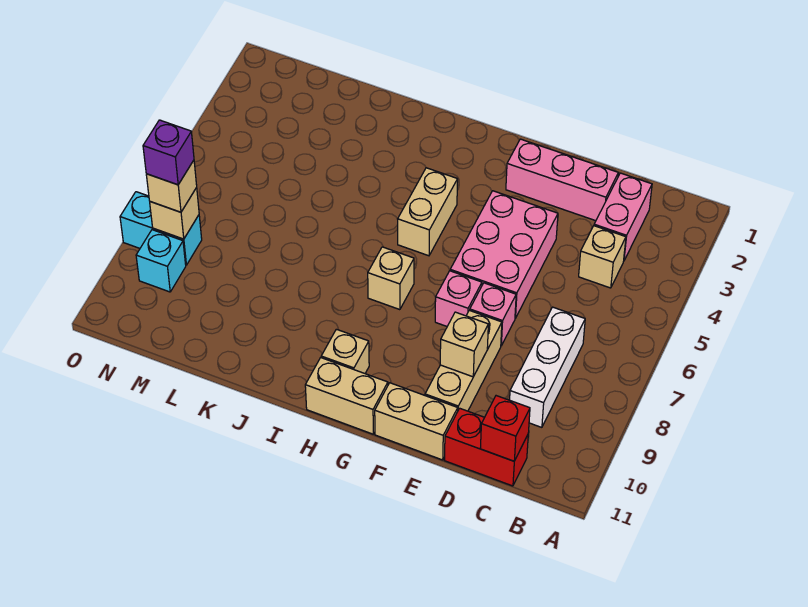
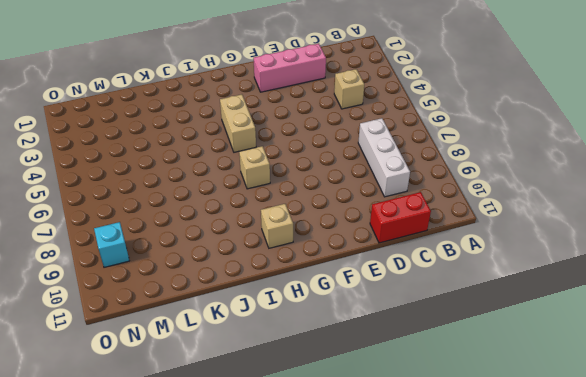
none -> pink 1x2 brick [594,173,652,260]
none -> pink 2x3 brick [450,191,558,318]
none -> pink 1x1 brick [470,283,516,346]

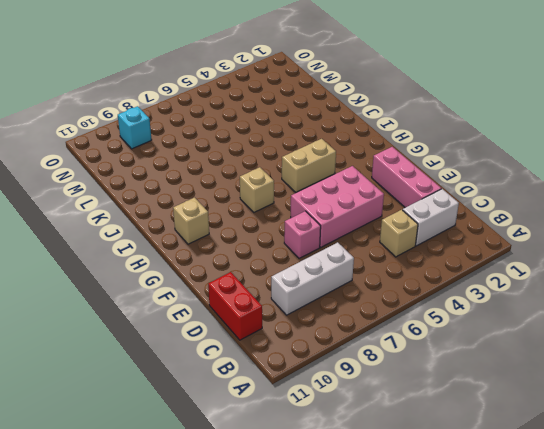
white 1x2 brick [403,189,459,246] -> pink 1x2 brick [594,173,652,260]
none -> tan 1x3 brick [425,310,502,411]
none -> tan 1x2 brick [375,383,458,460]
none -> pink 1x1 brick [435,271,482,326]

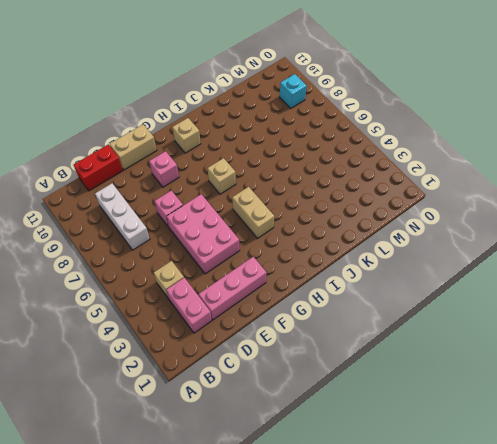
pink 1x1 brick [149,151,179,187] -> pink 1x1 brick moved to [435,271,482,326]
none -> tan 1x3 brick [425,310,502,411]
none -> tan 1x2 brick [305,358,388,434]
none -> cyan 1x2 brick [120,192,202,265]

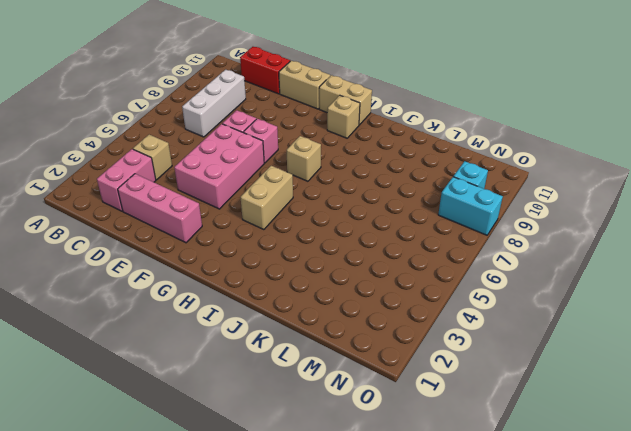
none -> tan 1x3 brick [425,310,502,411]
none -> red 1x1 brick [480,396,530,461]
none -> tan 1x1 brick [440,312,488,377]

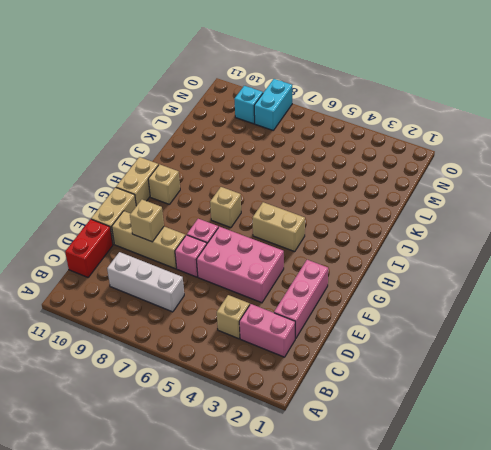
none -> red 1x1 brick [480,396,530,461]
none -> tan 1x1 brick [150,188,199,239]
none -> tan 1x1 brick [146,160,197,212]

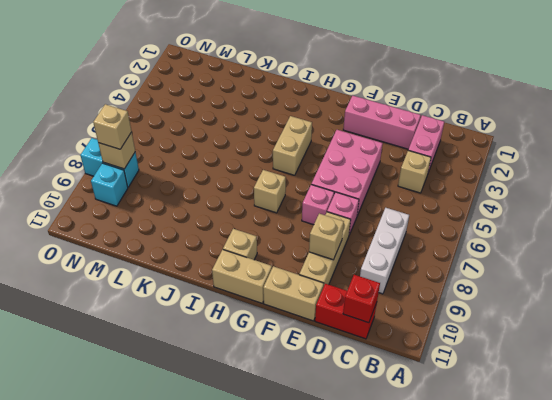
none -> purple 1x1 brick [143,120,194,185]

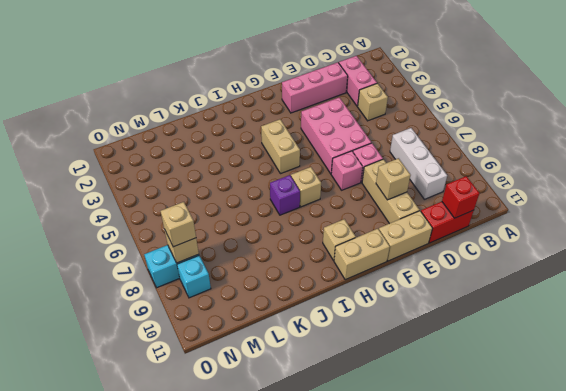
purple 1x1 brick [270,175,300,215] -> purple 1x1 brick moved to [143,120,194,185]

